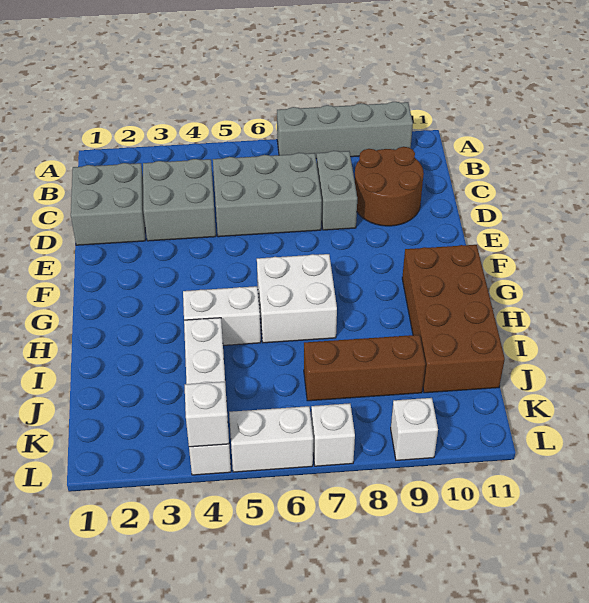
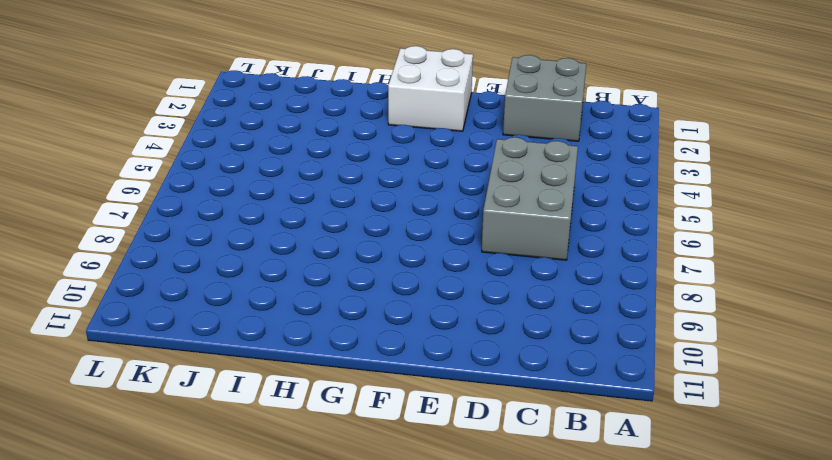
white 2x2 brick [388,46,473,131] -> white 2x2 brick moved to [257,254,337,343]
none -> grey 1x4 brick [277,102,413,159]
none -> grey 2x2 brick [143,159,216,241]
none -> grey 1x2 brick [317,151,357,230]

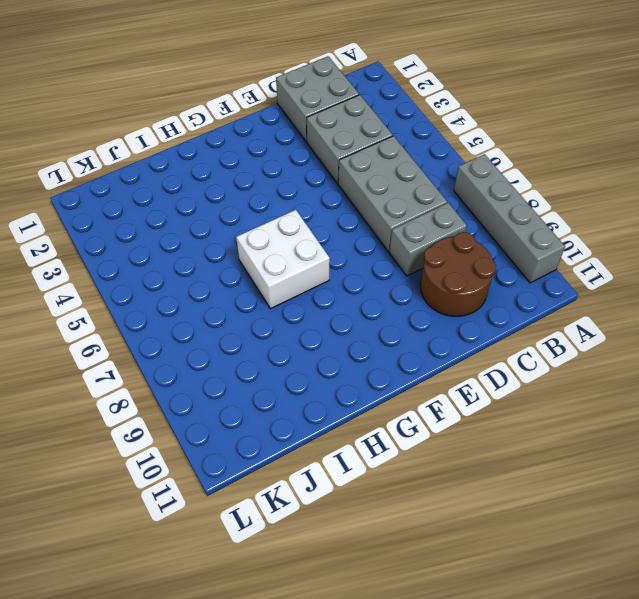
none -> brown 2x4 brick [402,245,505,393]
none -> white 1x2 brick [183,286,261,345]
none -> white 1x4 brick [184,318,231,475]

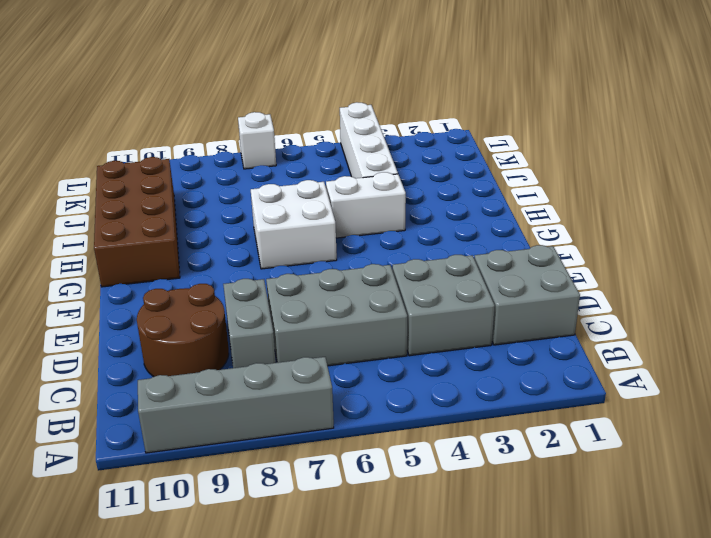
none -> brown 1x3 brick [304,335,426,401]
none -> white 1x2 brick [229,406,313,472]
none -> white 1x1 brick [391,398,438,460]

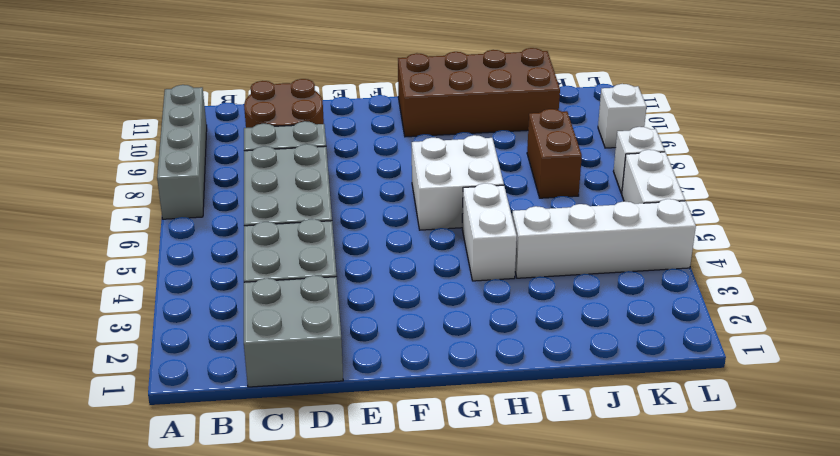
brown 1x2 brick [527,109,582,198] -> brown 1x3 brick [304,335,426,401]
none -> white 1x1 brick [185,382,229,447]

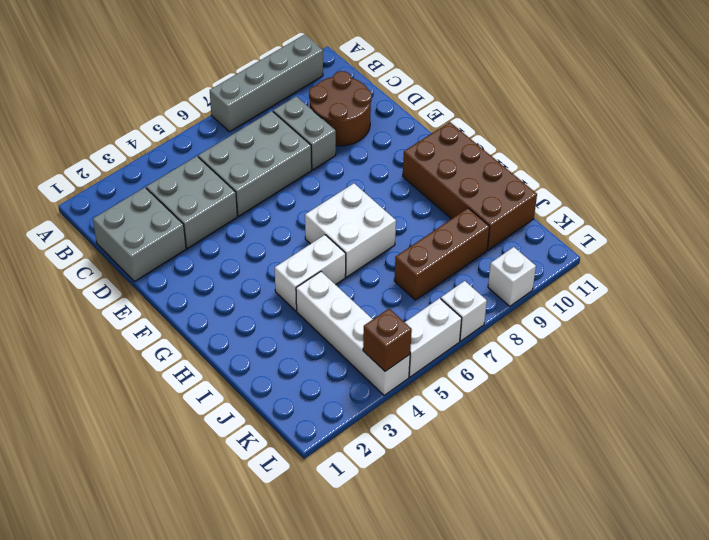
brown 1x1 brick [363,309,412,371] -> white 1x1 brick [185,382,229,447]

